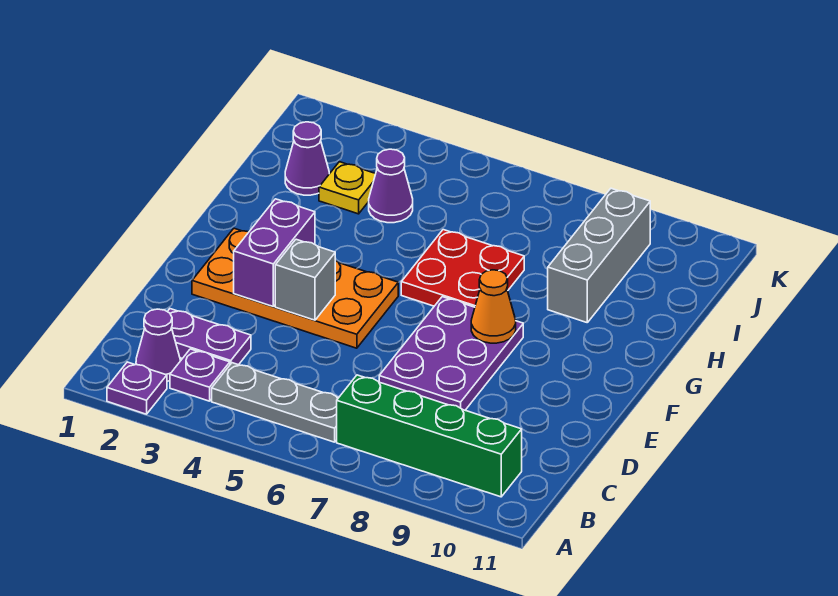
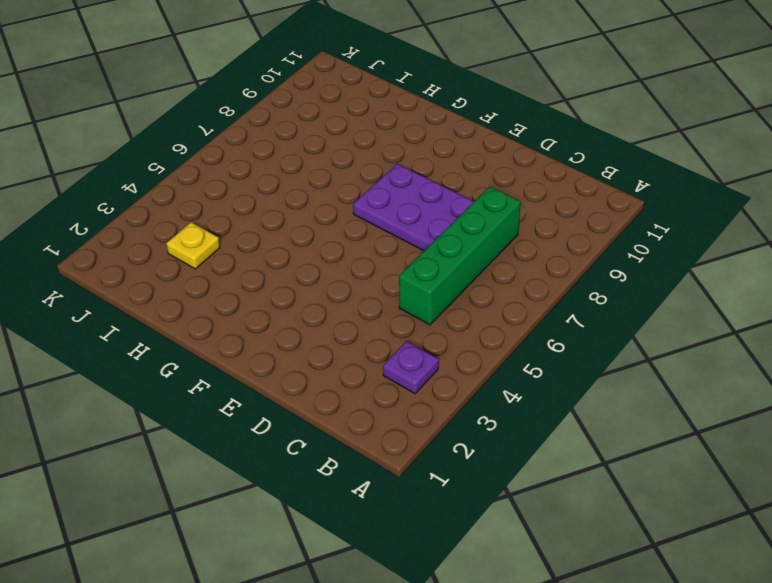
green 1x4 brick [399,187,521,325] -> green 1x4 brick moved to [337,375,522,497]
none -> purple 1x1 plate [107,362,167,414]
none -> purple 1x1 cone [136,309,180,381]
none -> grey 1x3 plate [212,363,338,442]

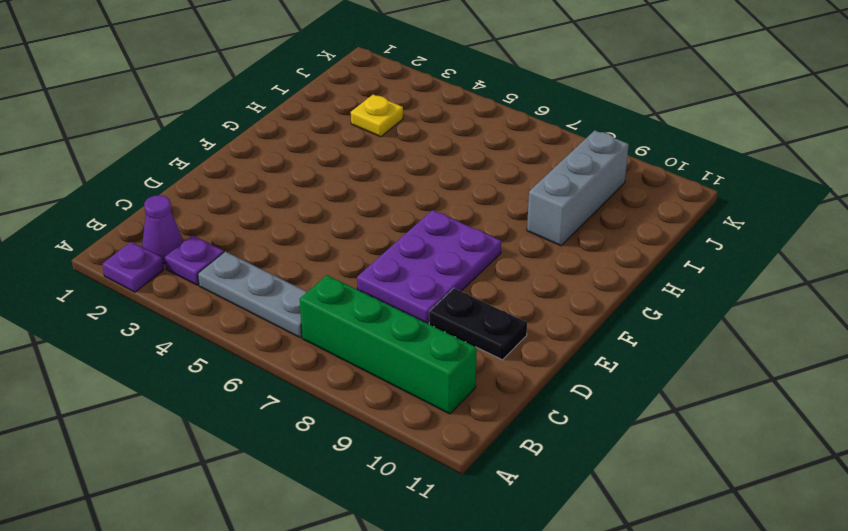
black 1x2 plate [429,288,527,360] -> none
none -> purple 1x2 plate [167,309,251,365]
none -> orange 2x4 plate [192,228,398,348]
none -> red 2x2 plate [401,230,524,307]

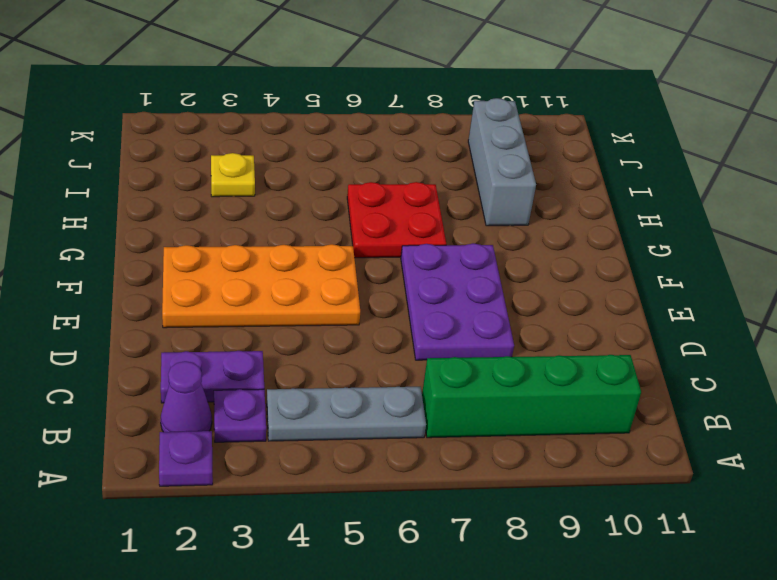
none -> purple 1x1 cone [285,122,329,195]
none -> purple 1x1 cone [369,149,413,223]
none -> purple 1x2 brick [234,199,315,306]

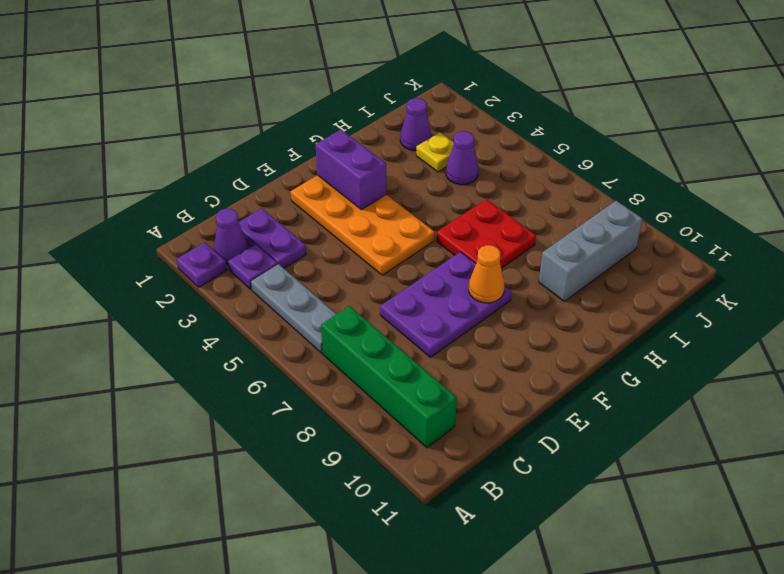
purple 1x2 brick [316,130,386,210] -> purple 1x2 brick turned to [234,199,315,306]
none -> grey 1x1 brick [275,239,335,320]

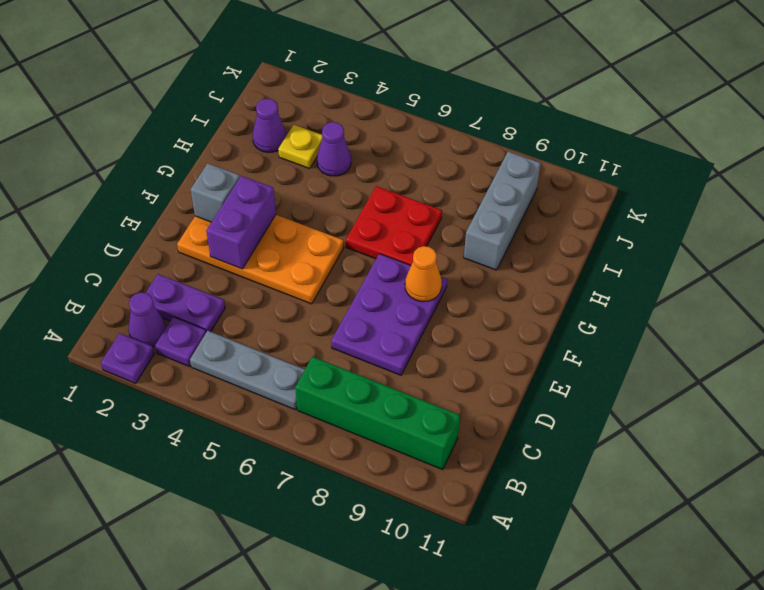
grey 1x1 brick [191,163,240,222] -> grey 1x1 brick moved to [275,239,335,320]

